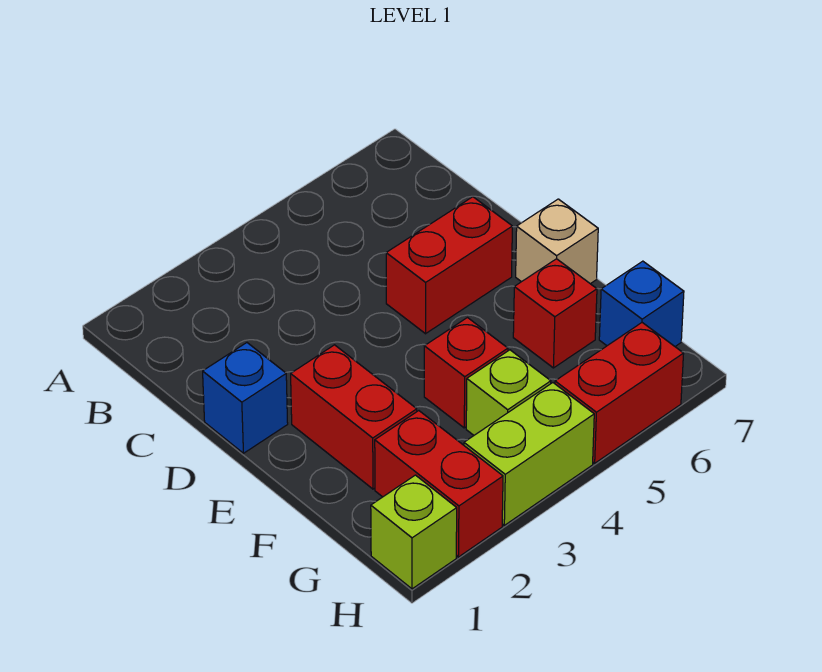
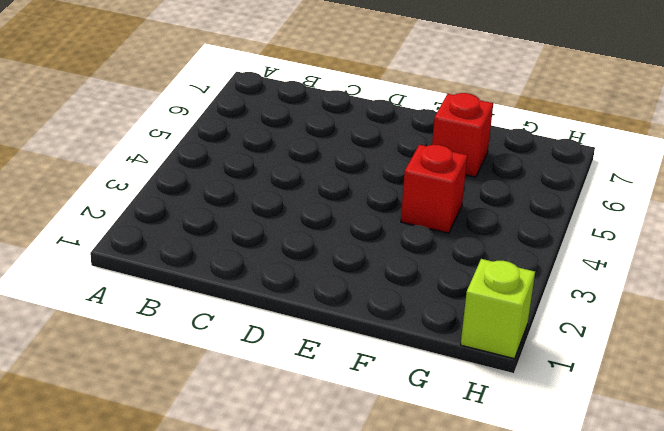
none -> blue 1x1 brick [203,343,288,453]
none -> red 1x2 brick [386,197,512,334]
none -> red 1x2 brick [291,345,417,489]

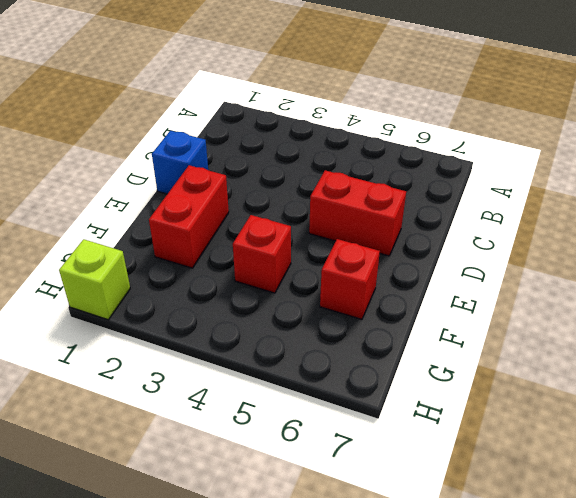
none -> tan 1x1 brick [516,199,598,284]
none -> red 1x2 brick [375,411,503,557]
none -> lime 1x1 brick [466,350,551,435]

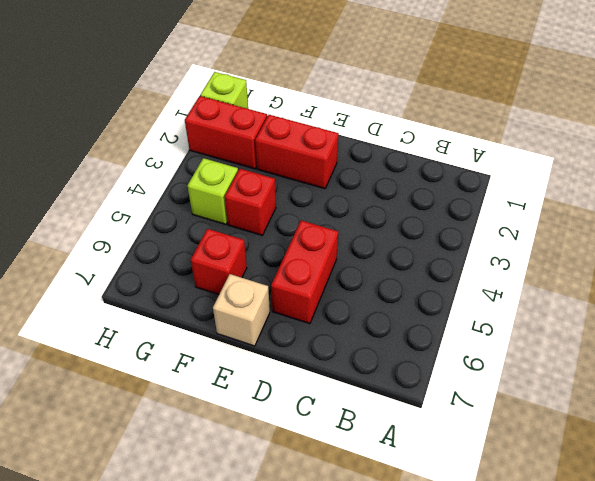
none -> blue 1x1 brick [203,343,288,453]
none -> blue 1x1 brick [599,261,684,346]
none -> lime 1x2 brick [464,383,594,525]

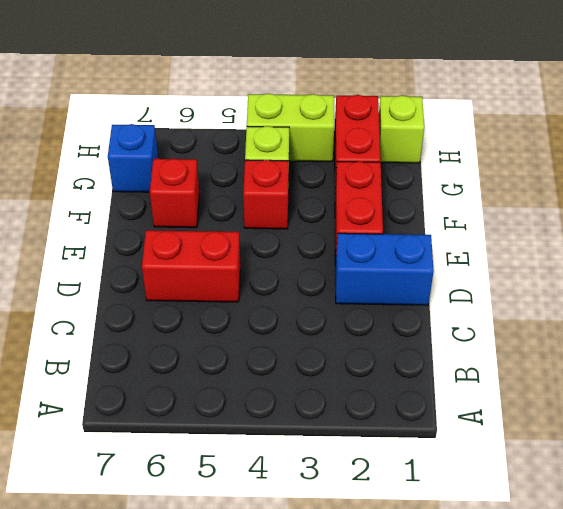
blue 1x2 brick [336,233,434,305] -> blue 1x1 brick [203,343,288,453]
none -> tan 1x1 brick [516,199,598,284]
none -> red 1x2 brick [555,323,684,463]

